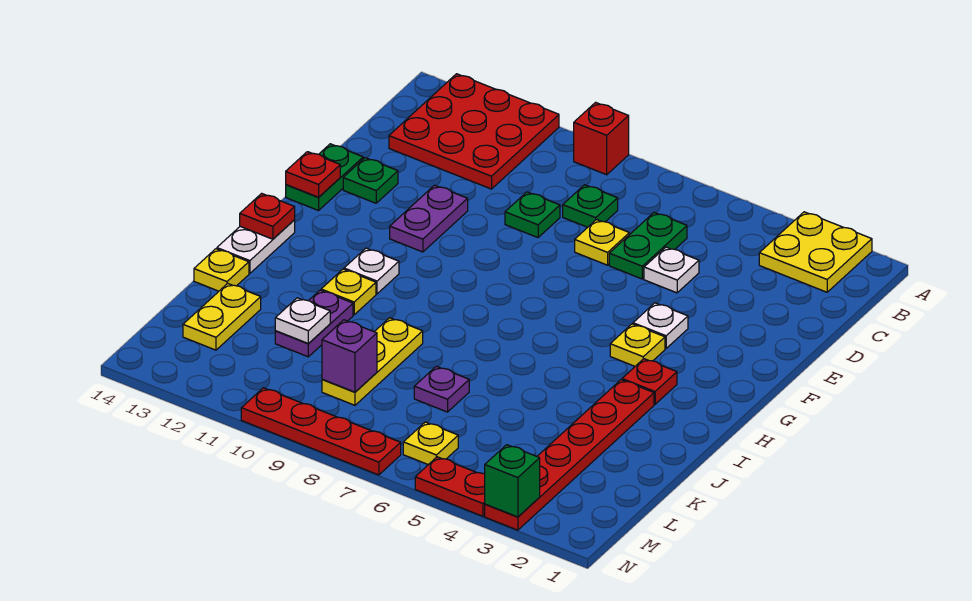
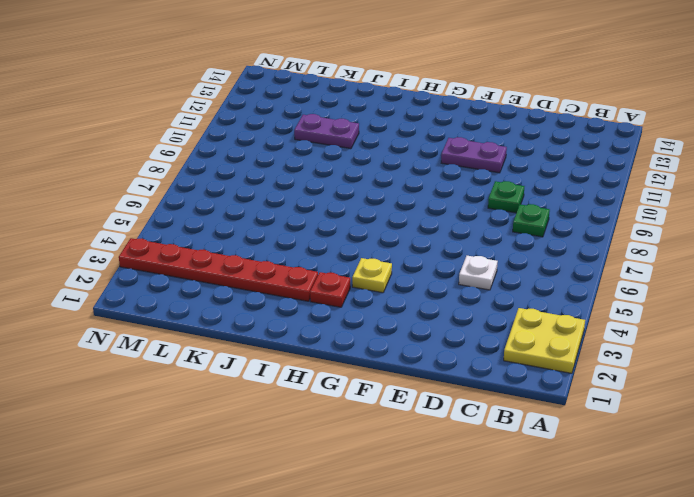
none -> red 1x1 brick [574,102,629,175]
none -> red 3x3 plate [389,74,559,189]
none -> green 1x2 plate [609,212,687,279]
none -> yellow 1x1 plate [575,220,629,265]

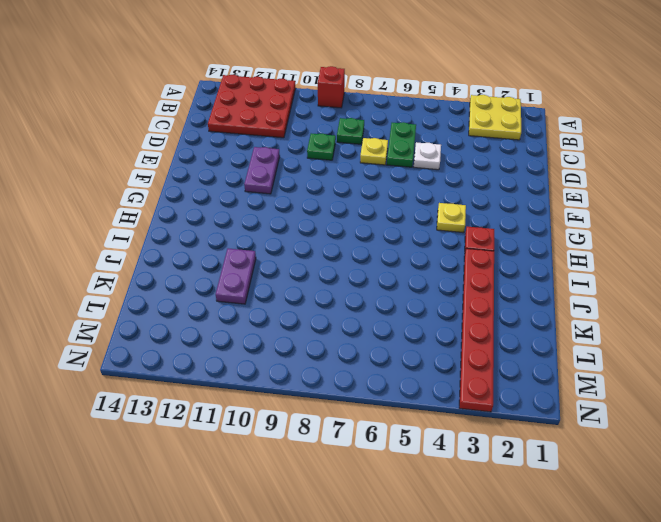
none -> green 1x1 plate [343,158,398,203]
none -> green 1x2 plate [286,144,363,211]
none -> white 1x1 plate [633,303,688,348]
none -> white 1x1 plate [344,248,399,294]

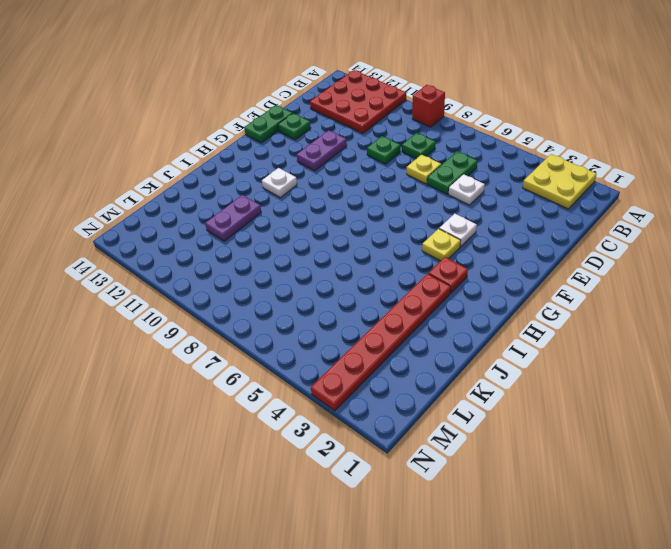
none -> white 1x2 plate [217,220,295,273]
none -> yellow 1x1 plate [321,269,376,315]
none -> yellow 1x3 plate [322,318,423,405]
none -> yellow 1x1 plate [194,249,249,291]

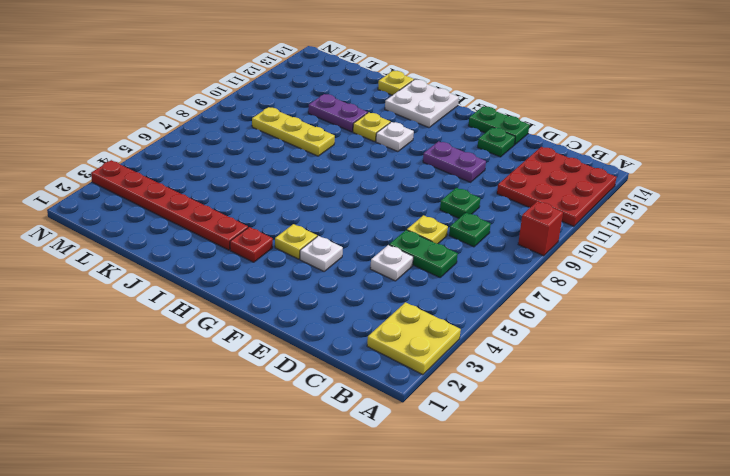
white 2x2 plate [385,80,459,128] -> white 1x2 plate [217,220,295,273]
none -> purple 1x1 plate [414,366,469,412]
none -> yellow 1x2 plate [183,284,261,350]
none -> yellow 1x1 plate [403,422,458,465]
none -> red 1x2 plate [415,457,485,516]

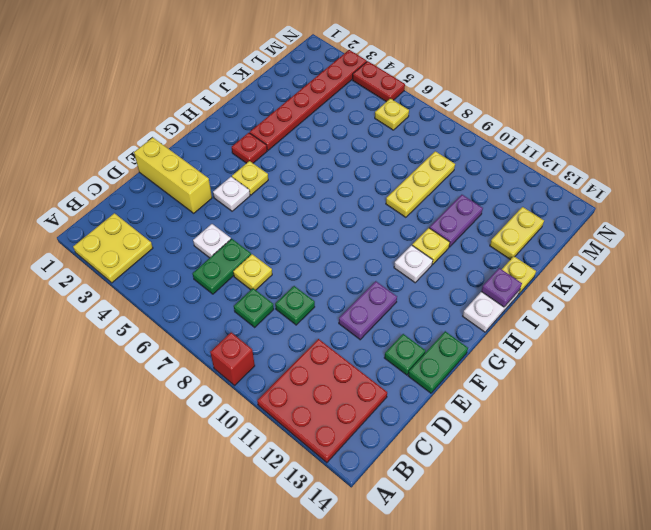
yellow 1x3 brick [134,138,212,213] -> none
purple 1x1 plate [481,268,522,307] -> purple 1x1 plate moved to [414,366,469,412]
none -> red 1x4 plate [241,388,401,475]
none -> red 1x1 plate [286,152,340,197]
none -> red 1x1 plate [240,193,295,239]
none -> white 1x1 plate [275,298,330,344]

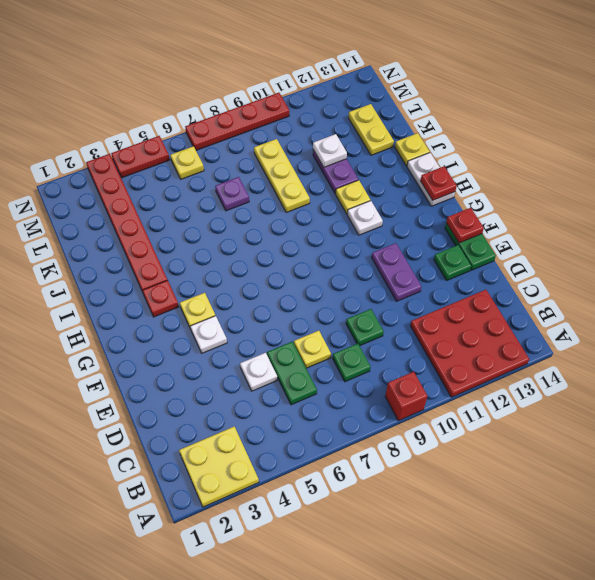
none -> purple 1x1 brick [322,320,377,392]
none -> green 1x1 brick [485,445,540,517]

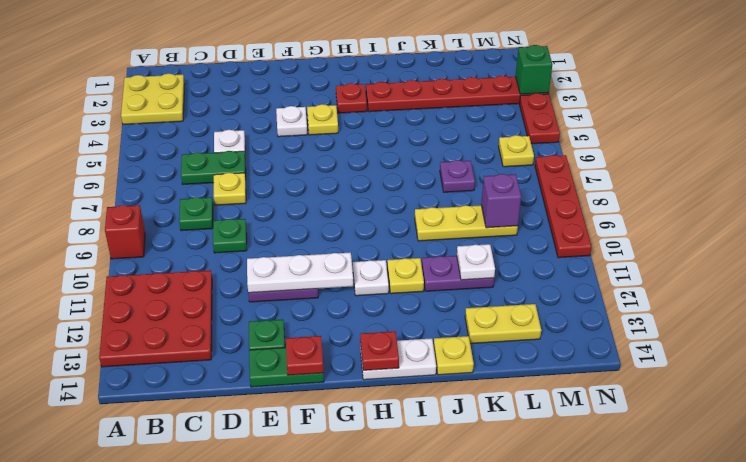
white 1x3 plate [247,252,353,293] -> none

